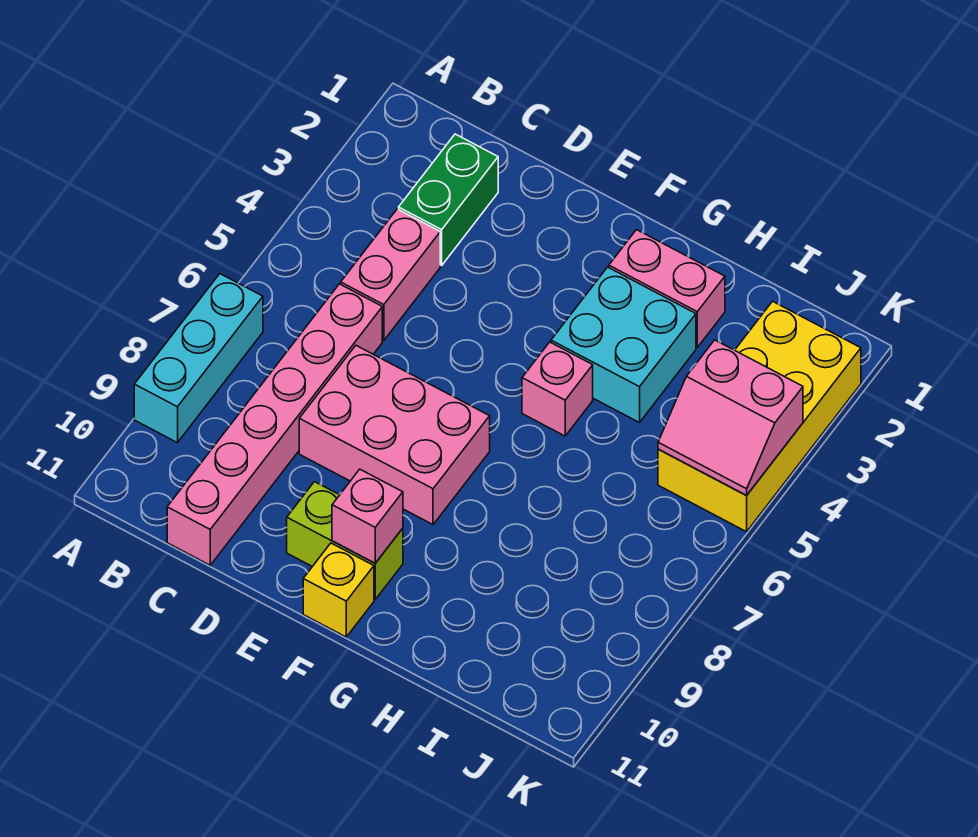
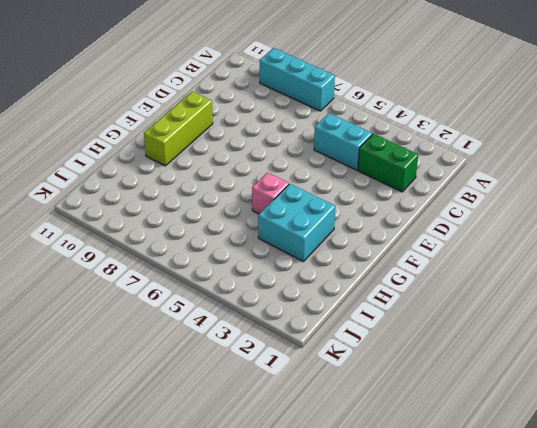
cyan 1x2 brick [314,113,372,170] -> pink 1x2 brick [341,209,440,341]
lime 1x3 brick [144,91,213,166] -> lime 1x2 brick [287,482,403,599]
none -> pink 1x6 brick [167,284,382,565]
none -> pink 2x3 brick [299,346,490,525]
none -> yellow 1x1 brick [303,543,374,637]

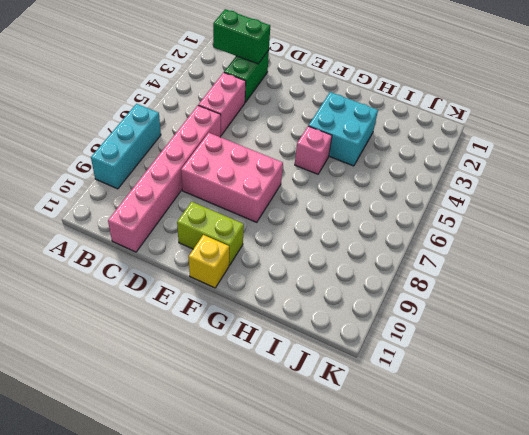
green 1x2 brick [213,9,270,64] -> none
none -> pink 1x2 brick [609,230,725,347]
none -> yellow 2x4 brick [658,301,861,532]
none -> pink 1x1 brick [332,469,403,563]

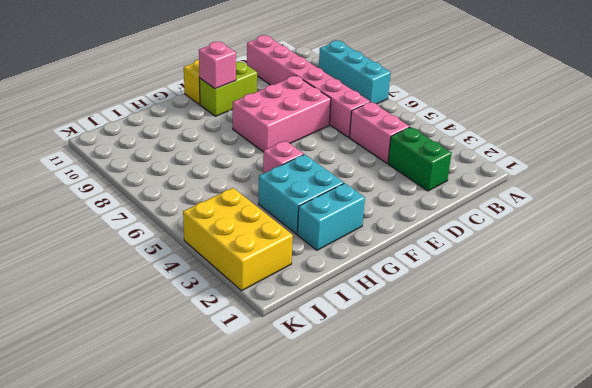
cyan 1x2 brick [297,183,365,250] -> pink 1x2 brick [609,230,725,347]
yellow 2x3 brick [183,188,293,291] -> yellow 2x4 brick [658,301,861,532]
none -> pink 2x2 slope [658,340,803,496]

